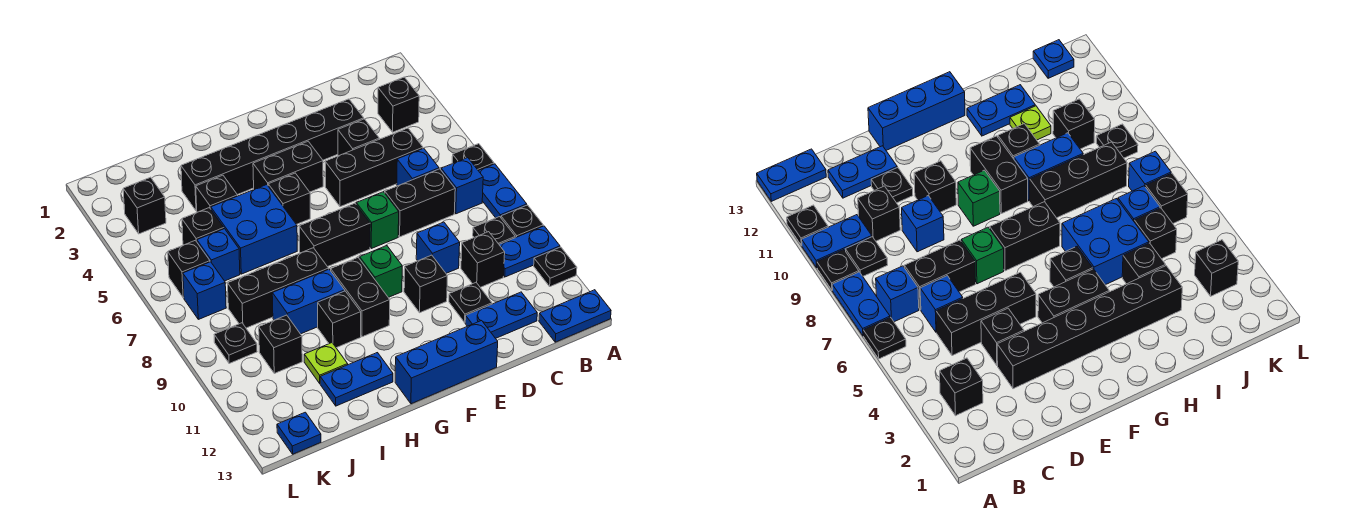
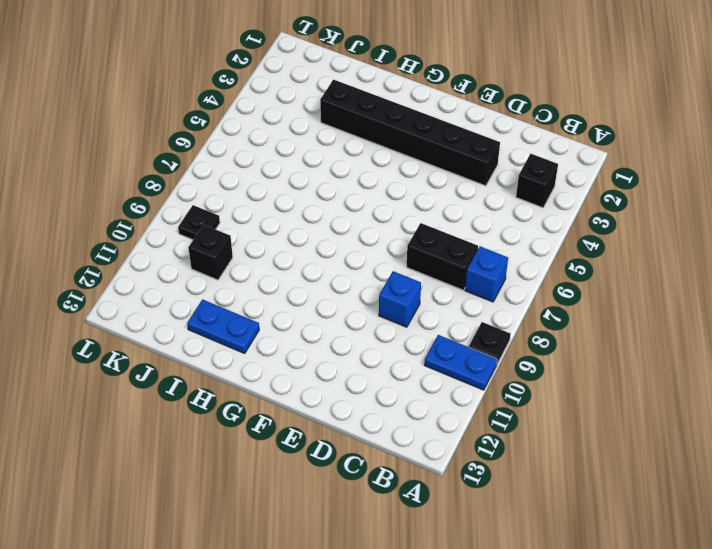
none -> black 1x1 plate [452,144,494,170]
none -> blue 1x2 plate [478,164,527,218]
none -> black 1x1 plate [534,247,577,287]
none -> blue 1x2 plate [539,290,611,342]

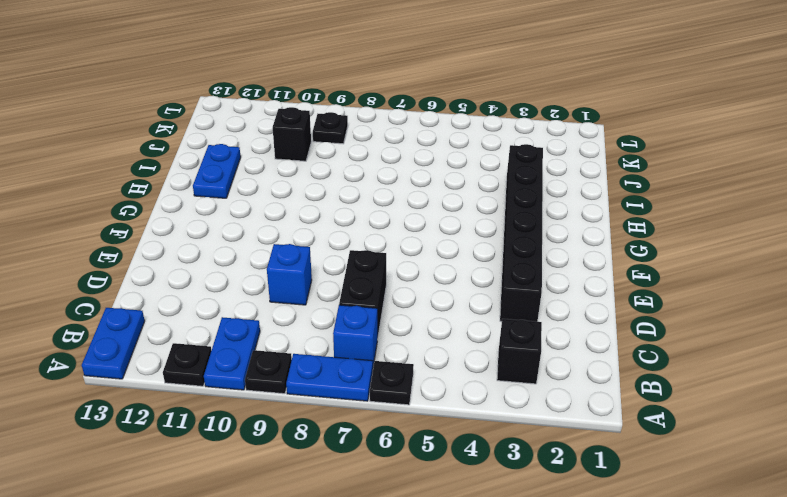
none -> black 1x1 plate [473,217,515,244]
none -> black 1x3 brick [325,128,423,207]
none -> blue 1x1 brick [397,148,439,186]
none -> black 1x1 brick [461,232,505,287]

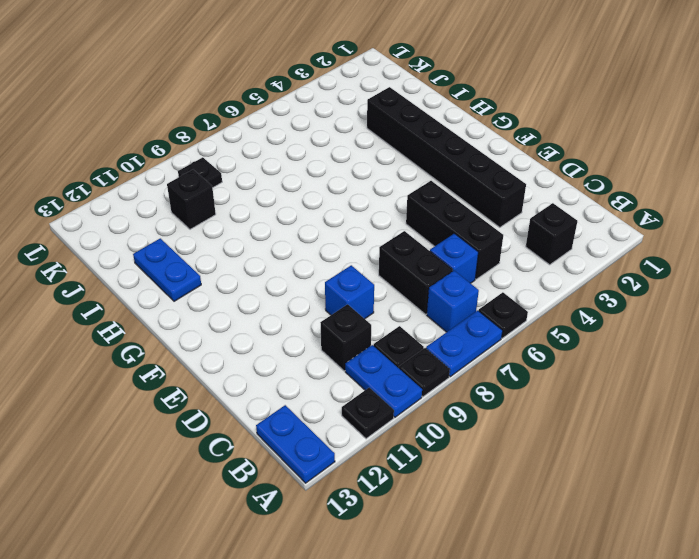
none -> blue 1x2 plate [465,292,537,338]
none -> black 1x1 brick [338,119,379,156]
none -> black 1x1 plate [449,283,492,322]
none -> green 1x1 brick [356,192,399,248]

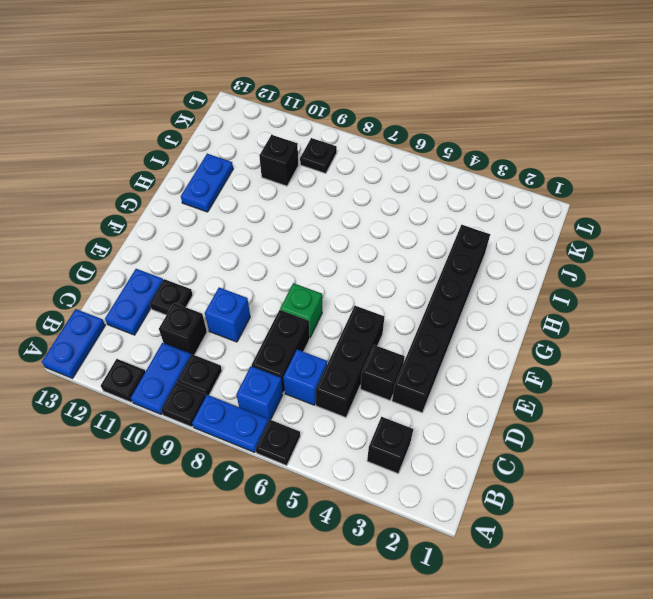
none -> black 1x1 brick [404,255,447,313]
none -> blue 1x3 brick [395,321,498,404]
none -> black 1x2 brick [253,141,323,192]
none -> black 1x2 brick [299,203,370,267]

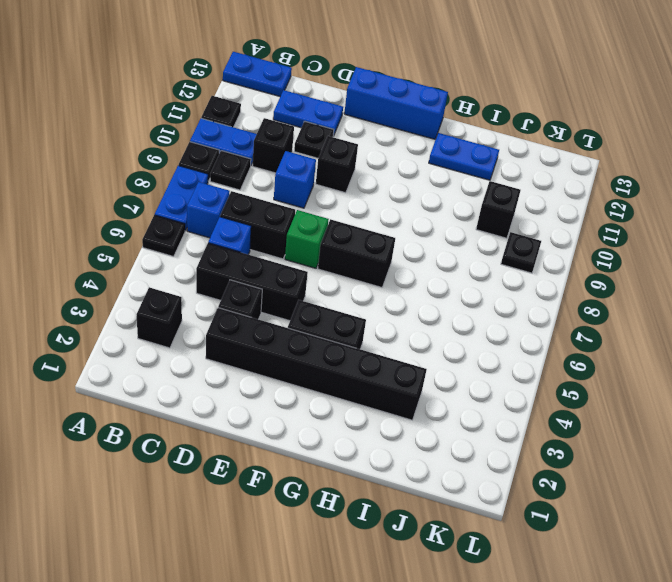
none -> green 1x1 brick [360,246,402,297]
none -> black 1x1 brick [268,173,310,224]
none -> black 1x2 brick [331,258,390,337]
none -> blue 2x2 brick [211,185,297,274]

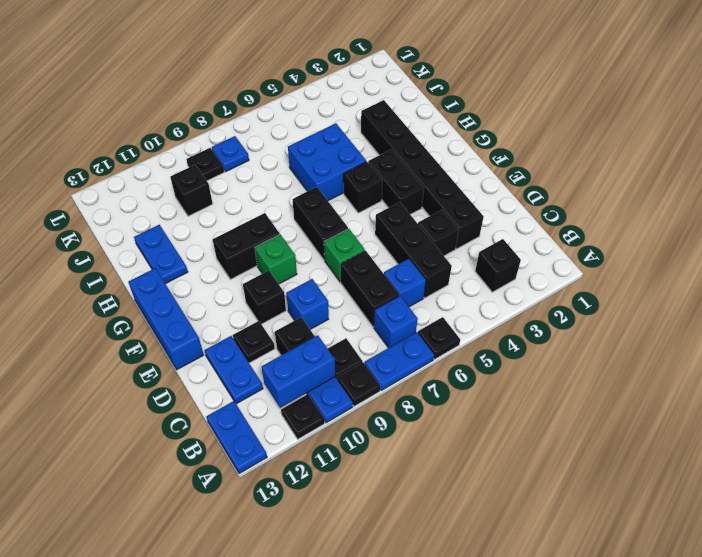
blue 1x2 brick [262,335,335,408] -> blue 1x2 brick turned to [272,269,345,334]
blue 1x1 plate [212,136,249,171] -> blue 1x1 plate moved to [277,412,321,454]
none -> black 1x3 brick [228,248,329,328]
none -> black 1x1 brick [318,291,361,348]
none -> black 1x1 brick [196,175,238,212]
none -> lime 1x1 plate [304,343,348,383]

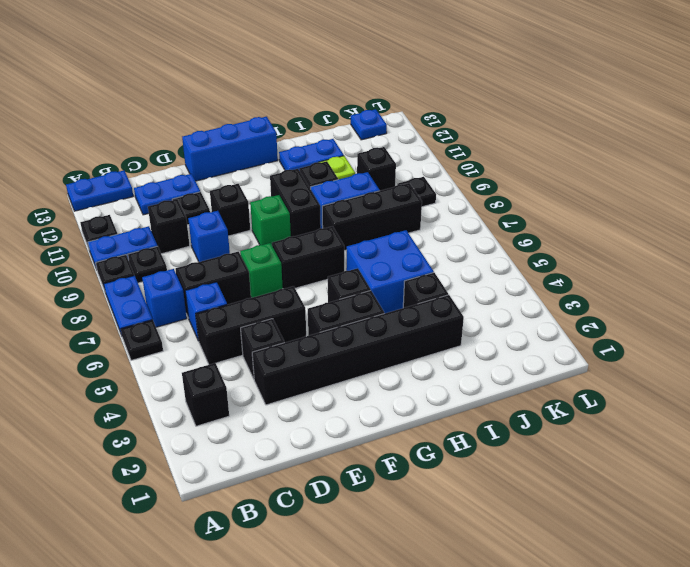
none -> black 1x1 brick [182,208,224,245]
none -> blue 1x1 brick [197,229,240,281]
none -> black 1x1 brick [123,177,166,234]
none -> black 1x1 brick [168,240,210,298]

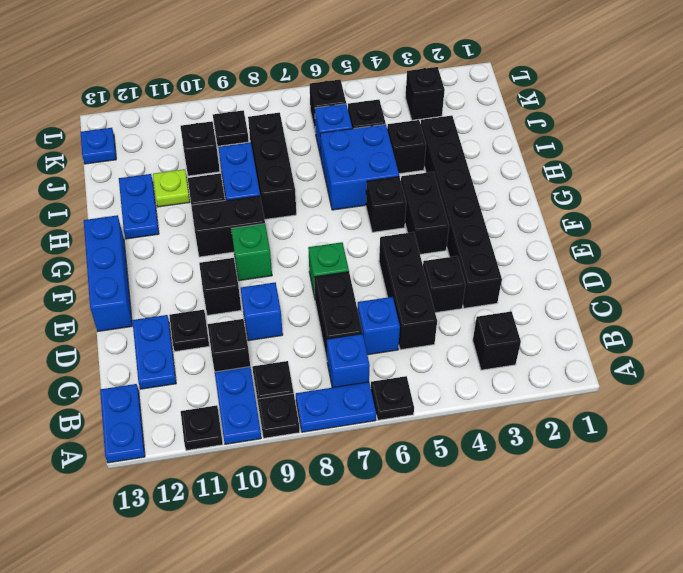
none -> black 1x2 brick [299,203,370,267]
none -> blue 1x1 brick [183,262,226,319]

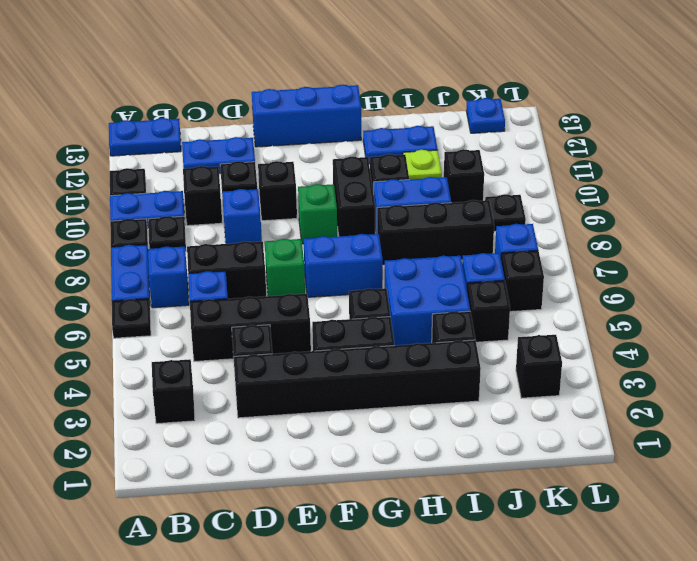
blue 1x2 brick [304,234,383,297] -> black 1x2 brick [299,203,370,267]

